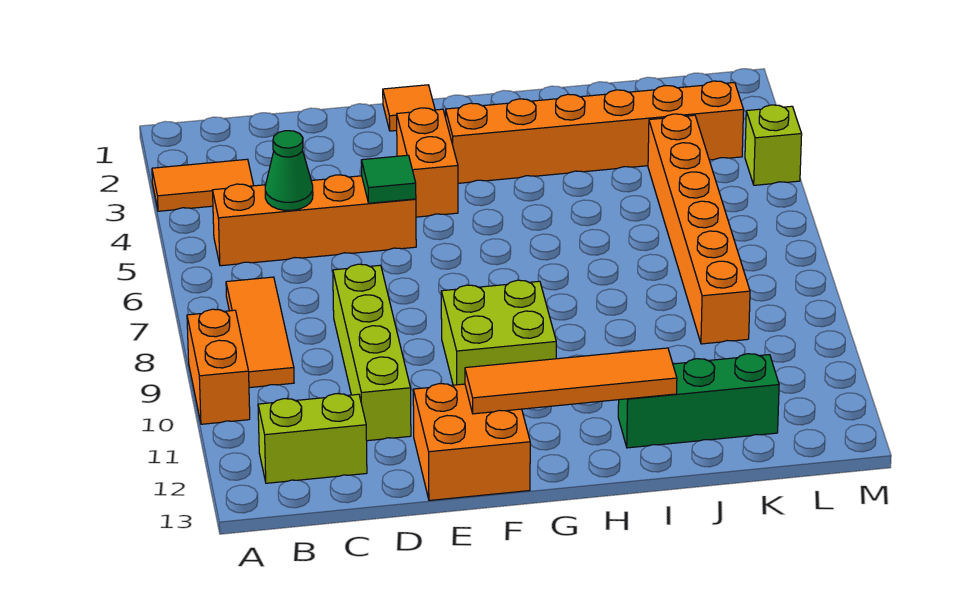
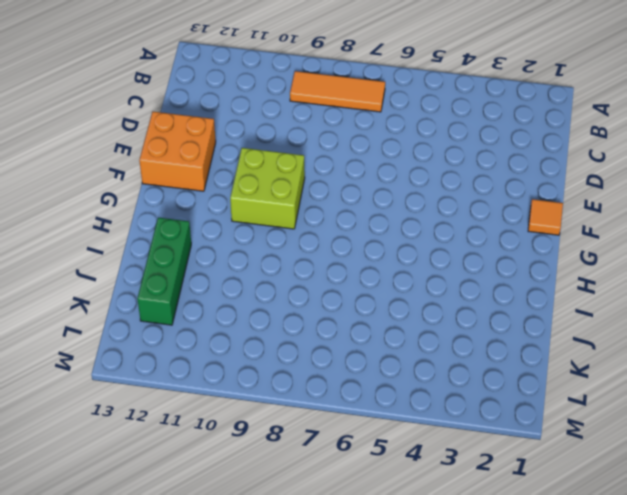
none -> orange 1x2 tile [152,159,254,211]
none -> orange 1x2 brick [187,309,250,424]
none -> orange 1x4 brick [212,175,416,266]

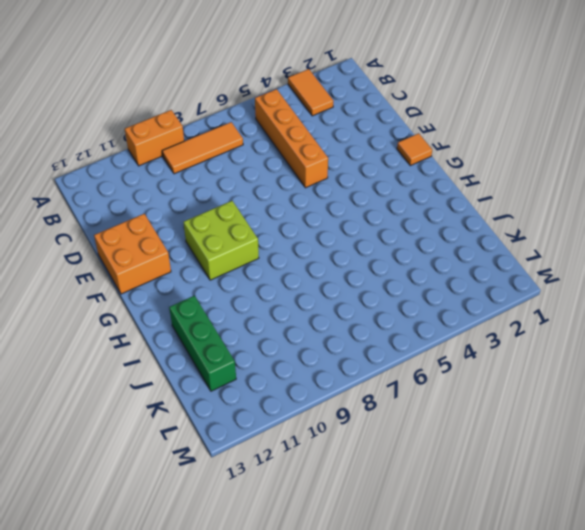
none -> lime 1x2 brick [258,394,367,483]
none -> lime 1x4 brick [333,264,411,441]
none -> orange 1x2 brick [397,108,458,217]

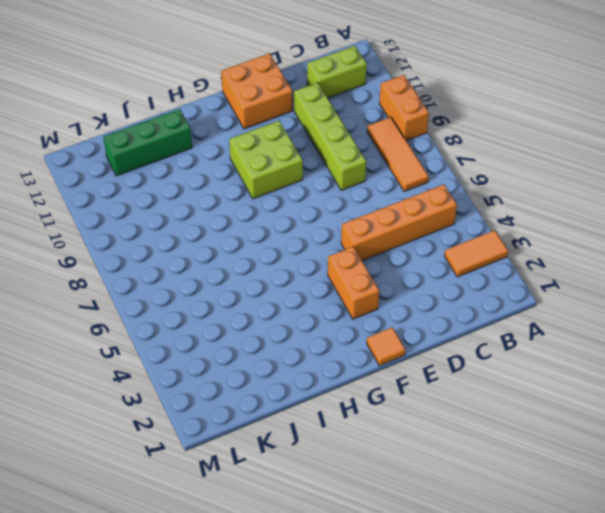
none -> orange 1x6 brick [446,81,744,183]
none -> orange 1x6 brick [648,114,750,344]
none -> lime 1x1 brick [745,105,802,185]

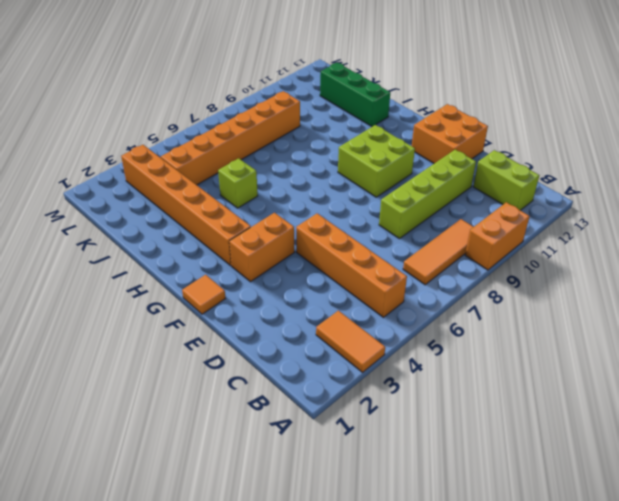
lime 1x1 brick [218,158,258,208] -> lime 1x1 brick moved to [745,105,802,185]
none -> green 1x1 cone [265,131,313,210]
none -> green 1x1 tile [361,155,416,203]
none -> orange 1x4 tile [465,348,677,414]

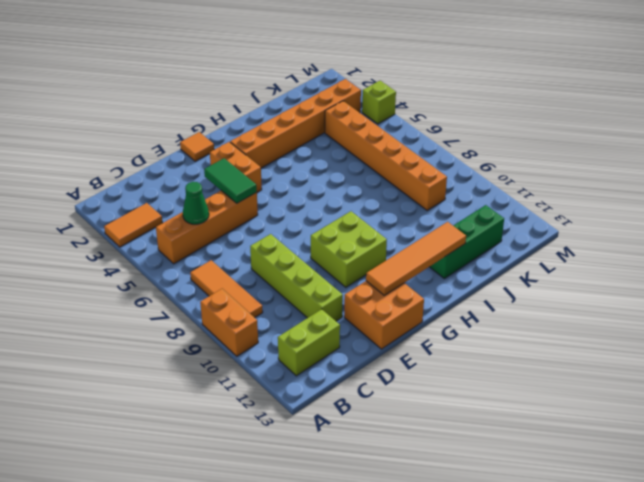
green 1x2 tile [204,158,257,203] -> green 1x1 tile [361,155,416,203]

